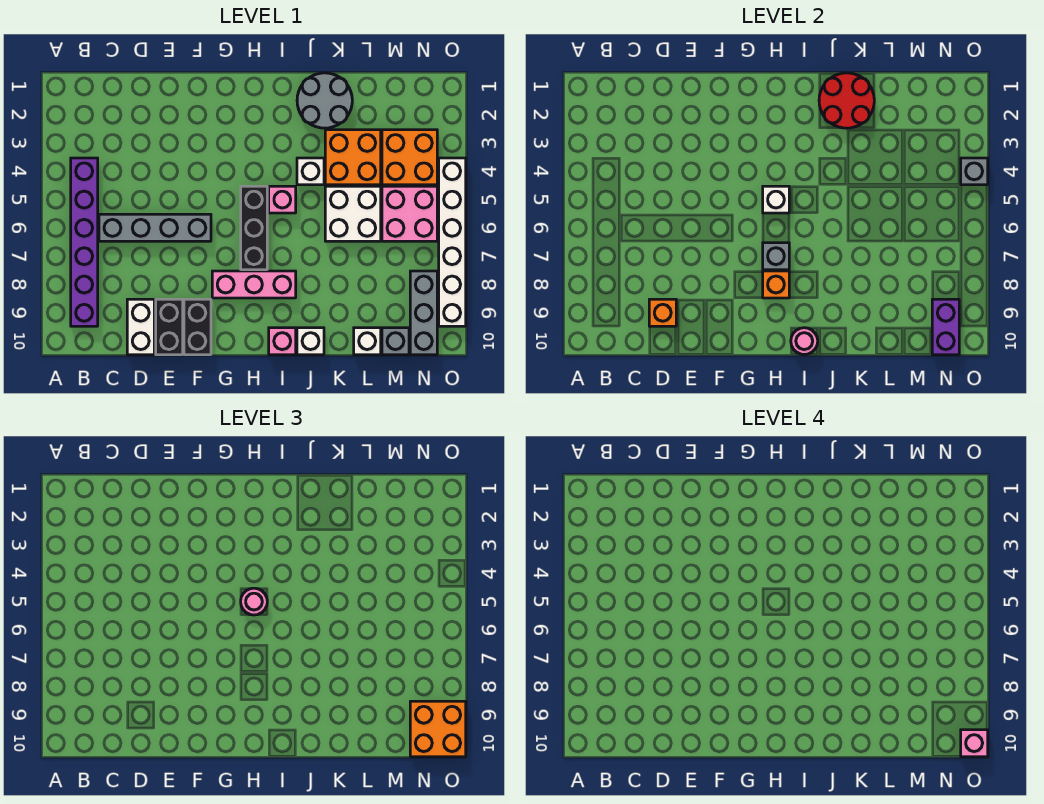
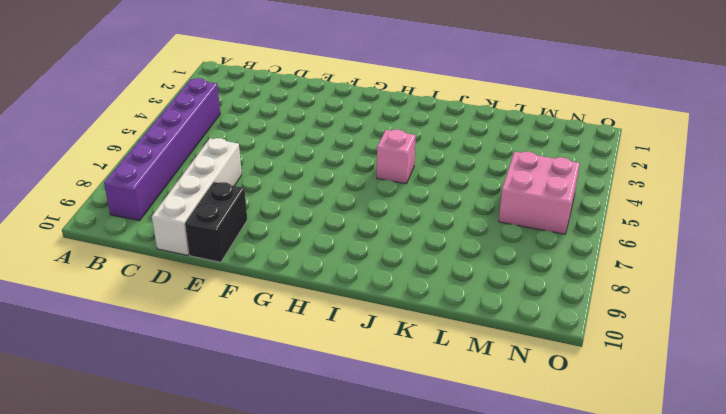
white 1x4 brick [152,138,242,255] -> white 1x2 brick [127,299,154,355]
none -> grey 1x4 brick [99,214,211,241]
none -> black 1x2 brick [184,299,211,355]
none -> pink 1x3 brick [212,271,296,298]
none -> black 1x3 brick [241,186,267,270]

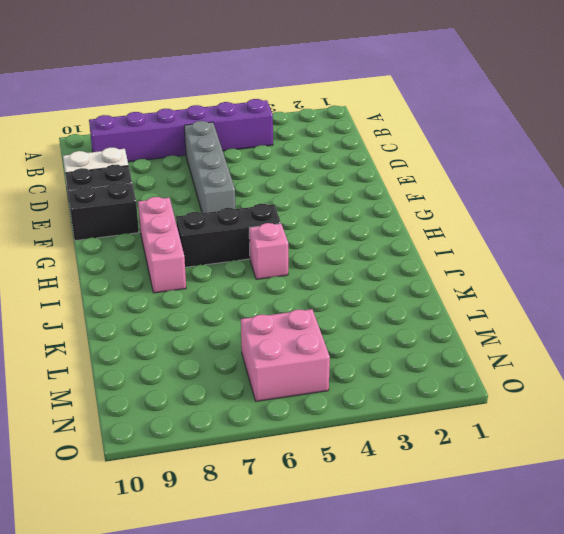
none -> pink 1x1 brick [269,328,296,355]
none -> grey 2x2 round brick [297,73,352,128]
none -> white 1x1 brick [297,158,324,185]
none -> white 1x1 brick [297,328,324,355]

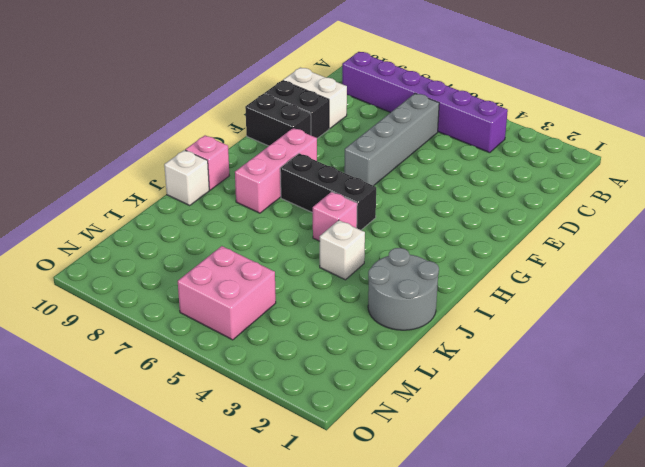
none -> orange 2x2 brick [325,130,381,185]
none -> white 2x2 brick [325,186,381,241]
none -> white 1x1 brick [354,328,381,355]
none -> orange 2x2 brick [382,130,437,185]

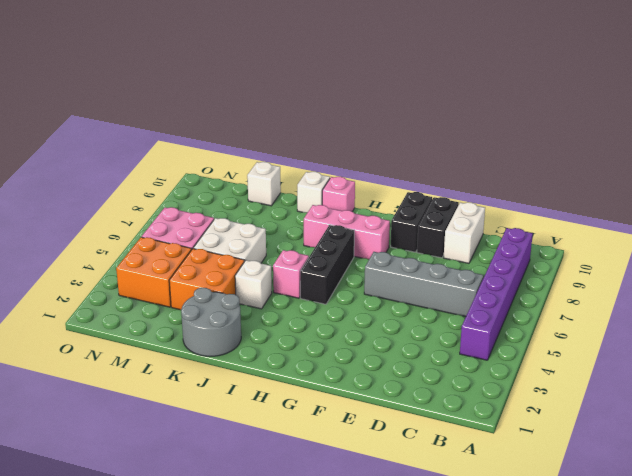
none -> grey 1x1 brick [382,328,409,355]
none -> grey 1x3 brick [410,271,437,355]
none -> white 1x6 brick [439,158,466,326]
none -> orange 1x1 brick [649,299,676,326]

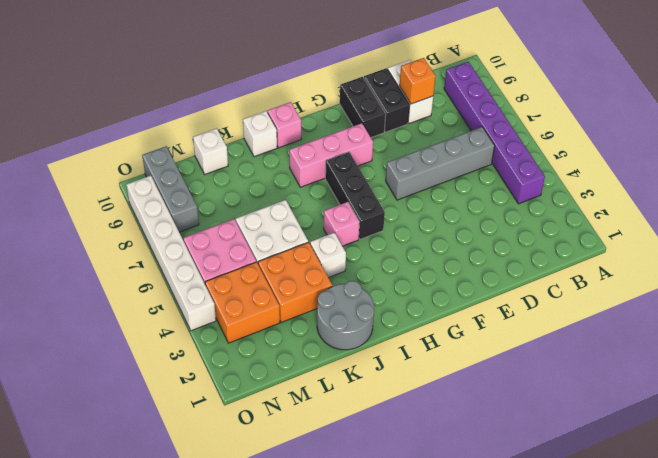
none -> grey 1x1 brick [382,328,409,355]
none -> white 1x1 brick [763,186,789,213]
none -> grey 1x1 brick [763,243,789,270]
none -> orange 1x1 brick [763,271,789,298]

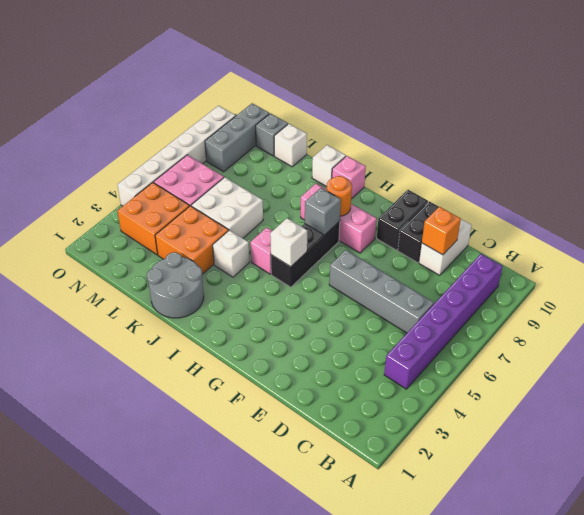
orange 1x1 round brick [327,176,352,216] -> orange 1x1 brick [763,271,789,298]
none -> pink 1x1 round brick [791,328,818,355]
none -> red 2x2 round brick [819,73,874,128]
none -> purple 1x2 brick [932,299,959,355]
none -> grey 1x1 brick [961,158,988,185]

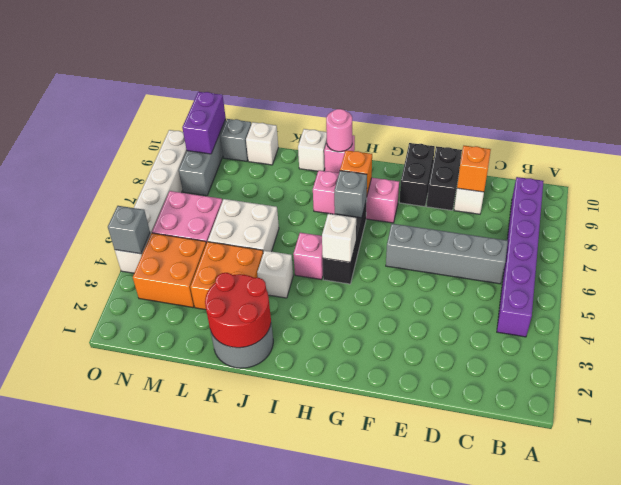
none -> pink 1x1 round brick [241,588,267,615]
none -> orange 2x2 brick [410,701,466,757]
none -> pink 1x1 brick [961,730,988,757]

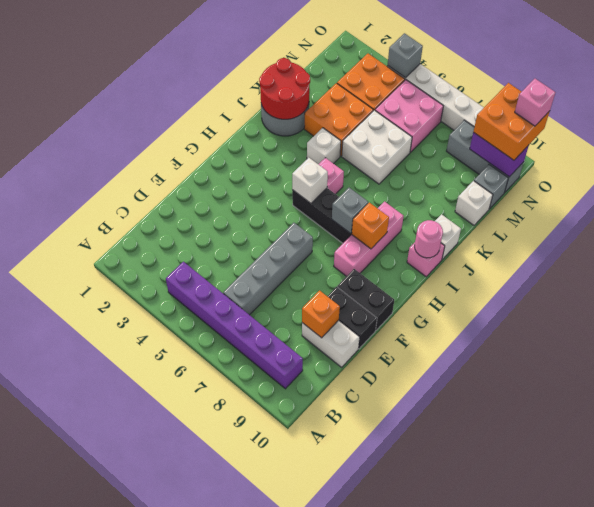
none -> pink 1x1 round brick [241,588,267,615]

